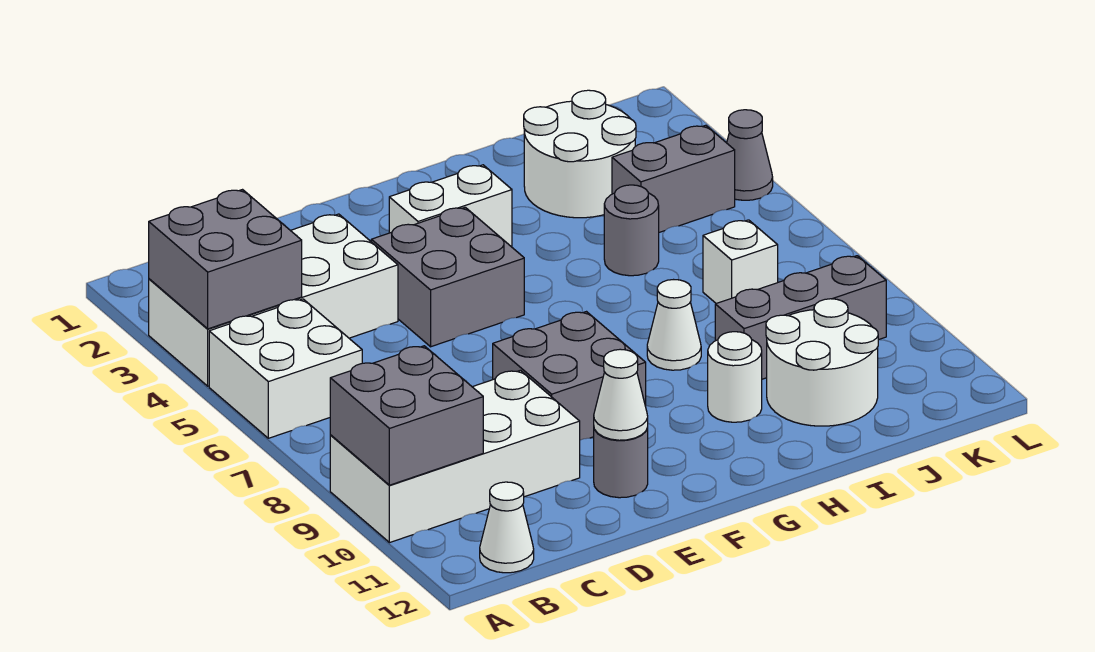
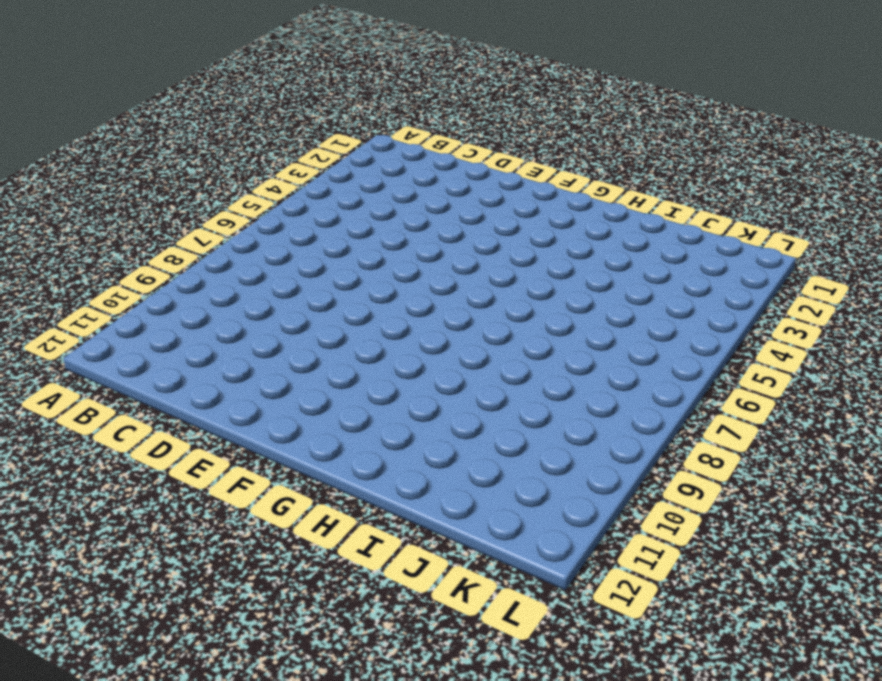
none -> white 2x4 brick [149,214,398,386]
none -> white 2x2 brick [209,299,362,438]
none -> white 2x4 brick [330,370,580,543]

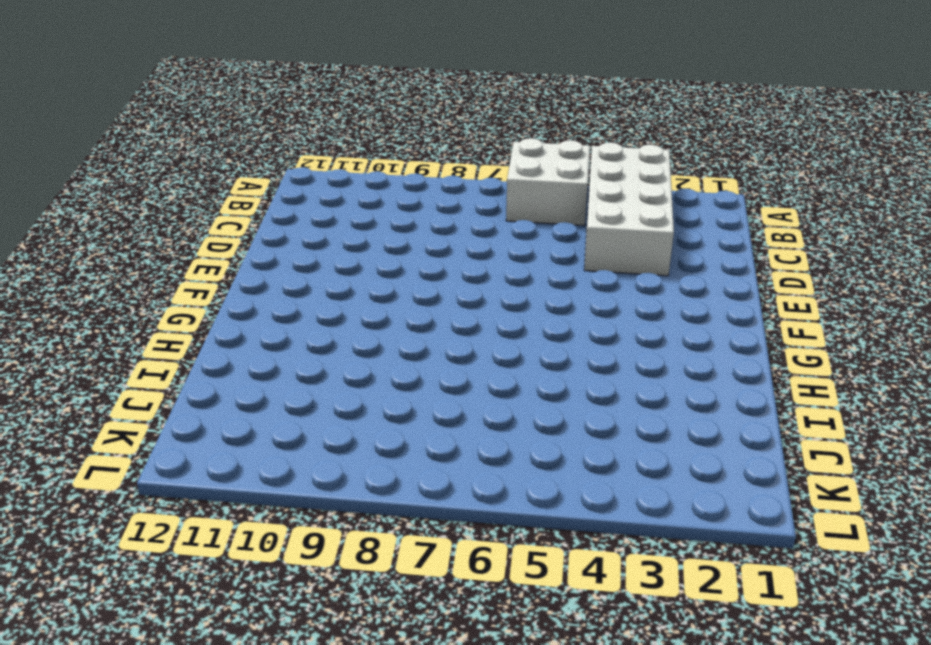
none -> white 2x4 brick [330,370,580,543]
none -> white 1x1 cone [480,482,534,573]
none -> grey 2x2 brick [371,207,524,347]

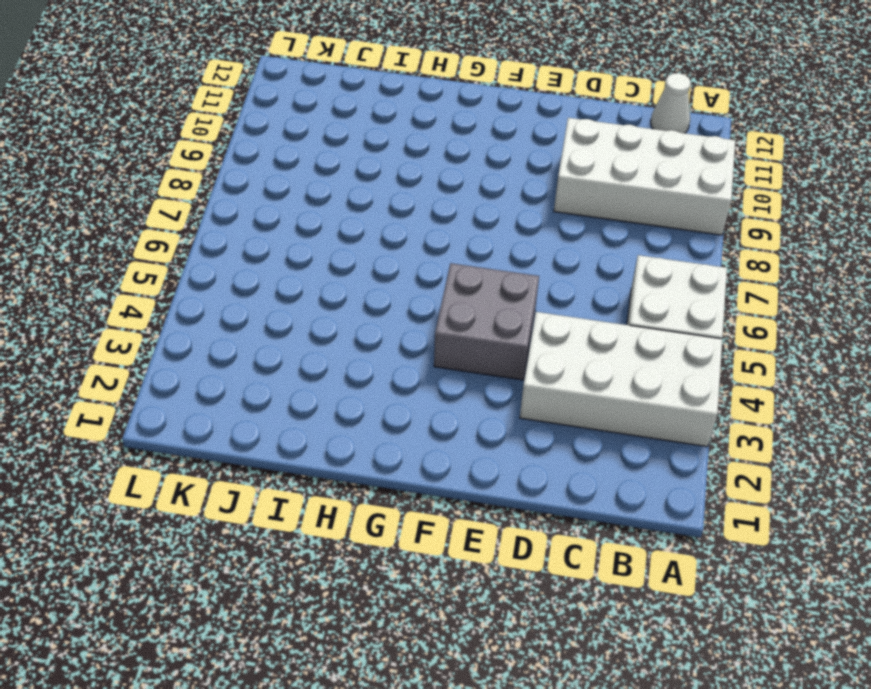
none -> grey 2x2 brick [493,312,646,440]
none -> grey 1x1 round brick [594,428,648,498]
none -> white 1x2 brick [389,165,512,247]

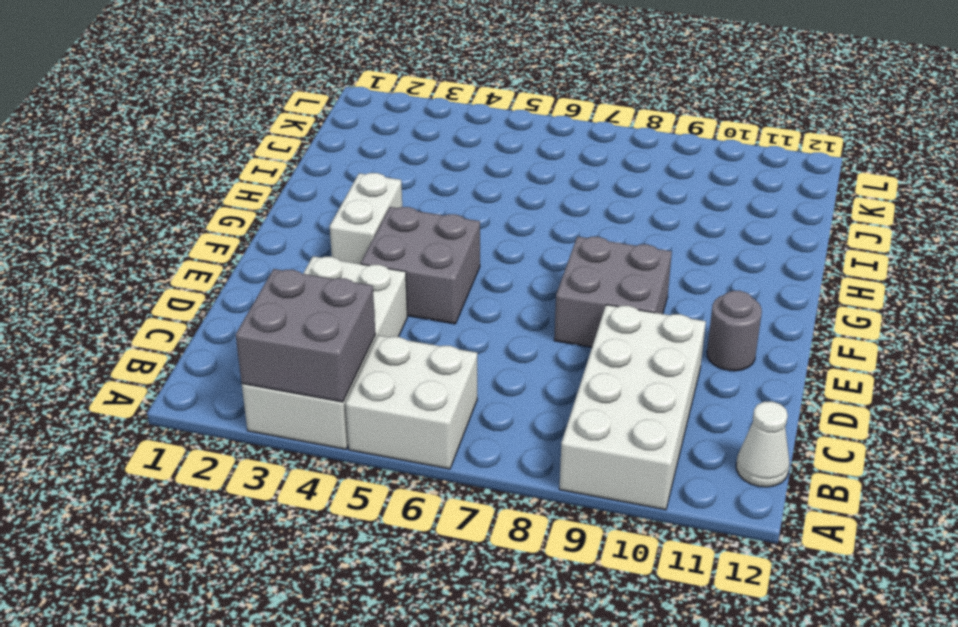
none -> white 1x1 cone [647,280,701,370]
none -> white 1x1 round brick [708,332,762,422]
none -> white 2x2 round brick [524,90,636,218]

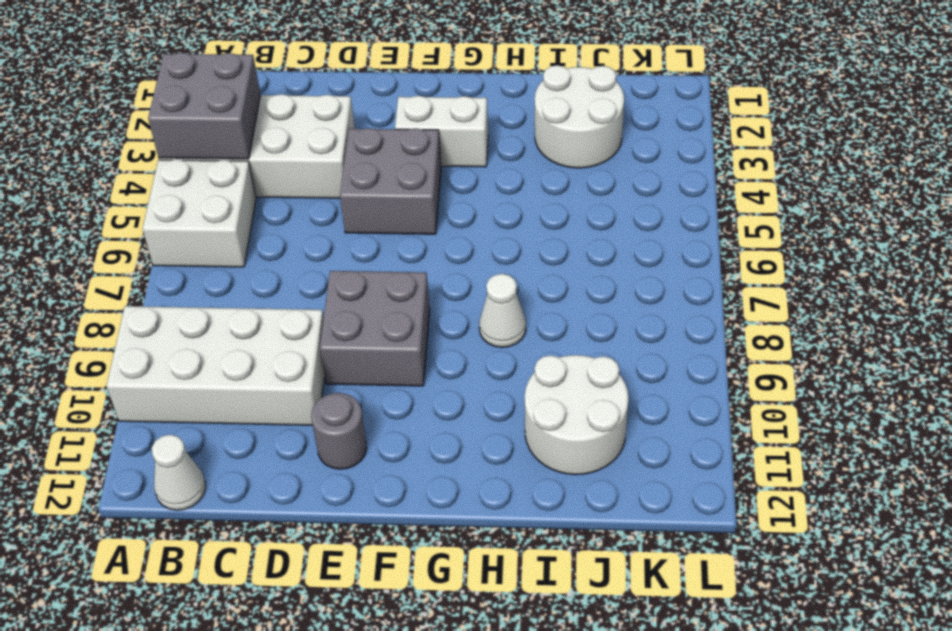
none -> white 1x1 round brick [708,332,762,422]
none -> grey 1x1 round brick [604,185,659,276]
none -> grey 1x3 brick [715,256,886,379]

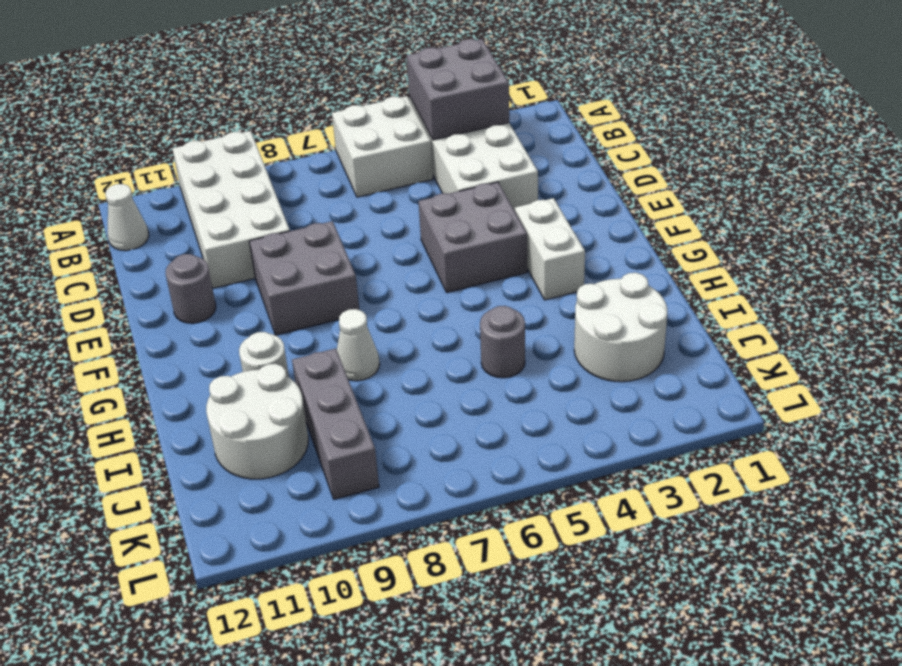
none -> grey 1x2 brick [612,125,735,232]
none -> white 1x1 brick [703,220,778,304]
none -> grey 1x1 cone [727,110,773,200]

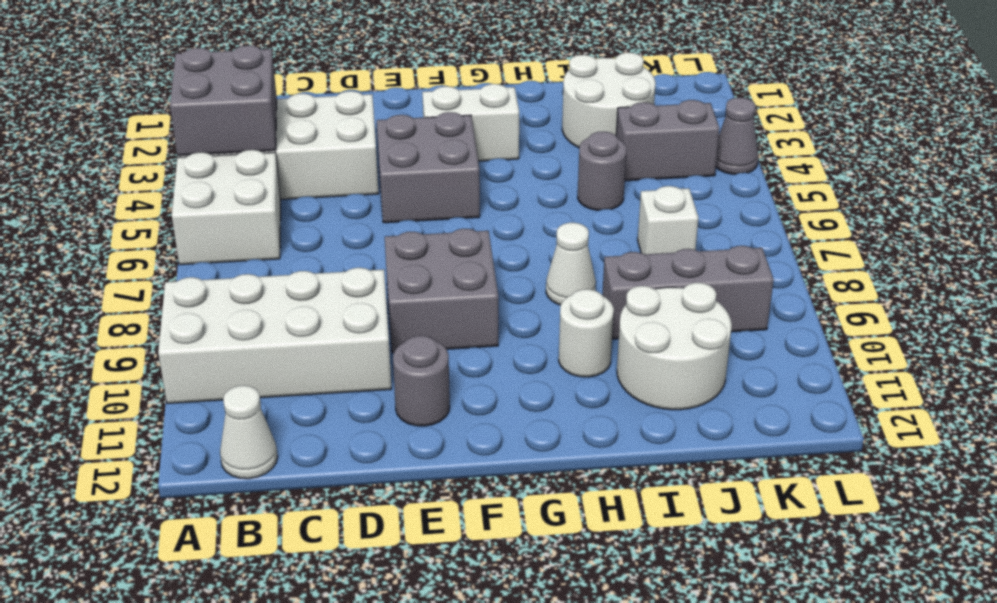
none -> grey 2x2 brick [330,346,483,485]
none -> white 1x1 cone [594,349,648,440]

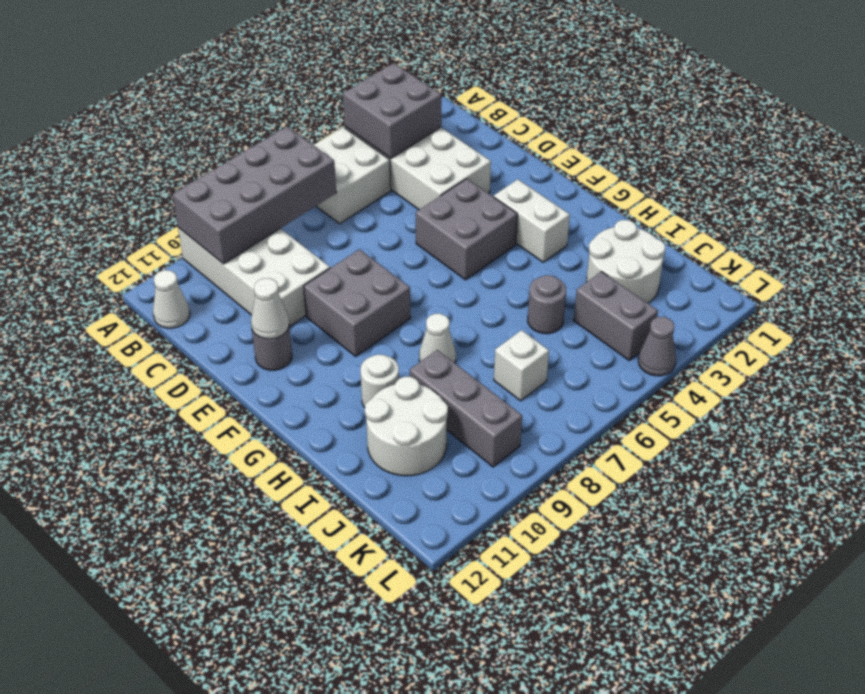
grey 2x4 brick [173,126,336,264] -> grey 2x2 brick [330,346,483,485]

